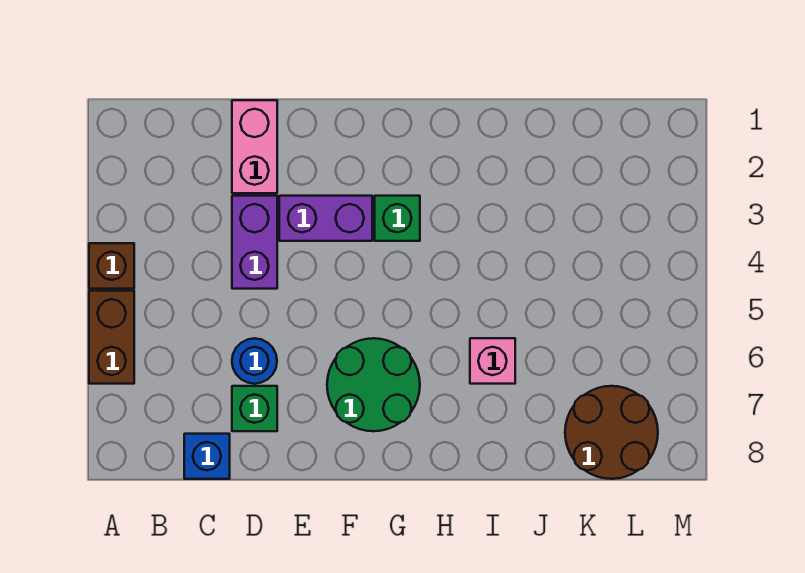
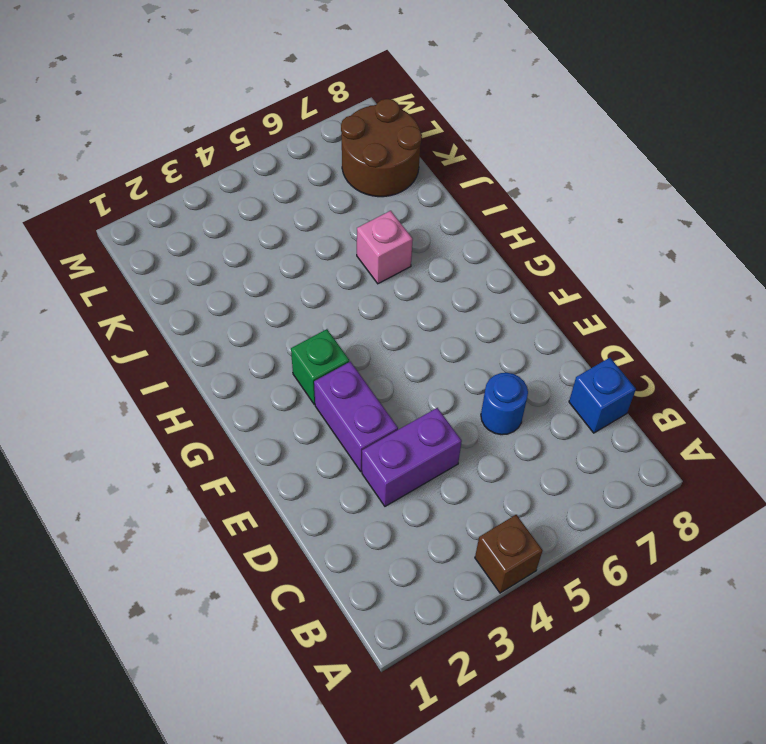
none -> brown 1x2 brick [89,291,134,384]
none -> pink 1x2 brick [232,100,277,193]
none -> green 1x1 brick [232,386,277,431]

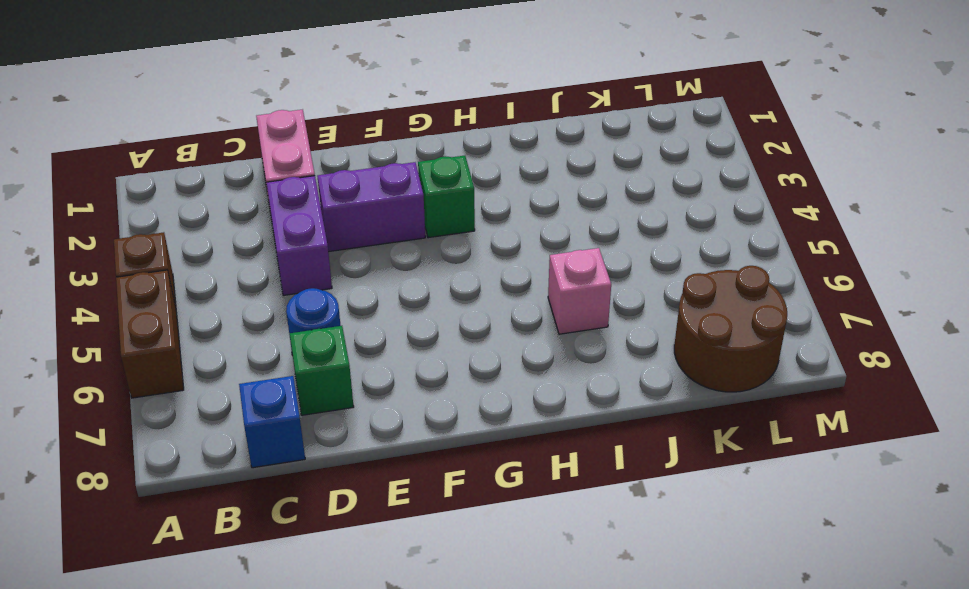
none -> green 2x2 round brick [327,338,420,431]

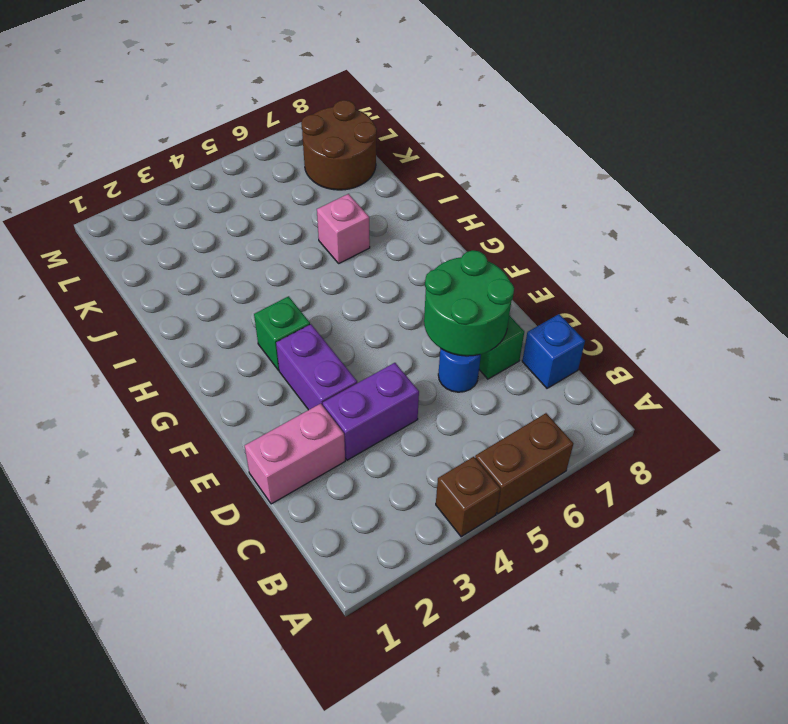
green 2x2 round brick [424,250,514,356] -> green 2x2 round brick moved to [327,338,420,431]

